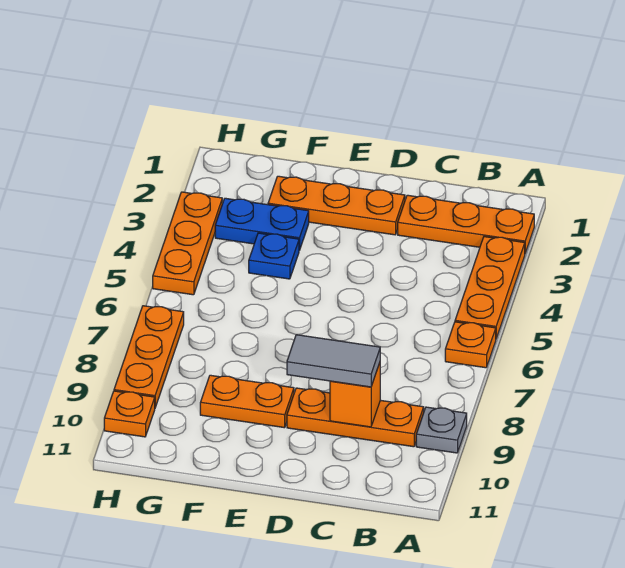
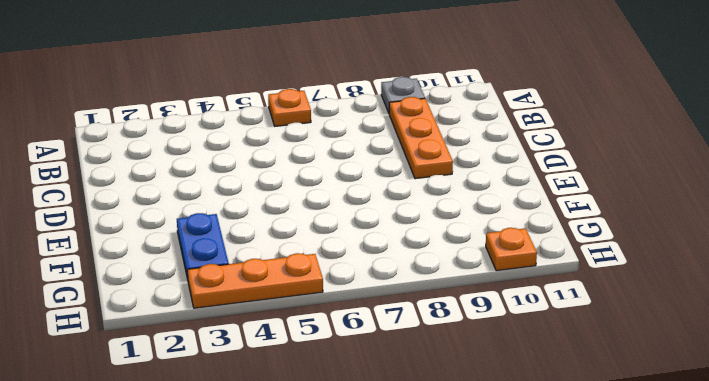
none -> orange 1x3 plate [398,195,534,253]
none -> orange 1x3 plate [455,237,525,338]
none -> orange 1x3 plate [268,176,405,235]

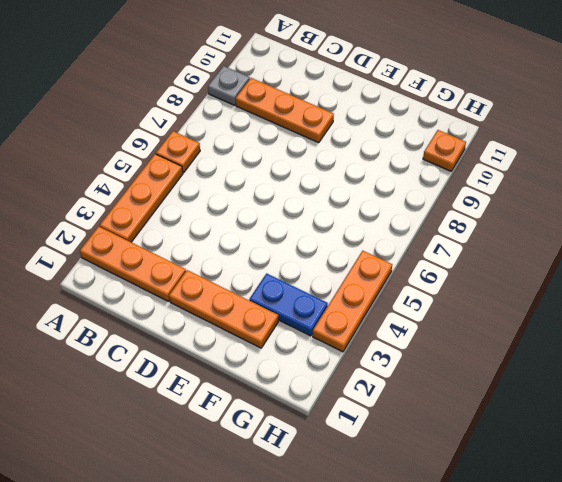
none -> orange 1x2 plate [200,375,294,428]
none -> blue 1x1 plate [249,233,299,279]
none -> orange 1x3 plate [114,306,184,407]

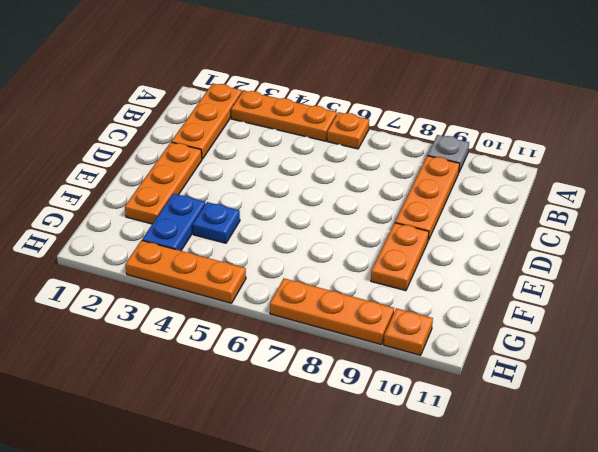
none -> orange 1x1 brick [330,363,380,427]
none -> grey 1x2 tile [287,335,380,387]

